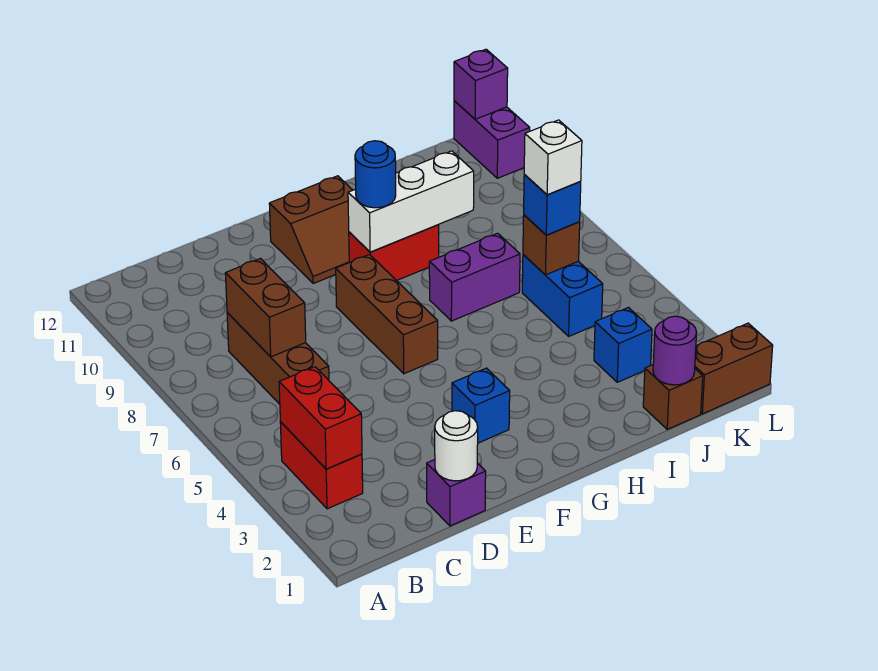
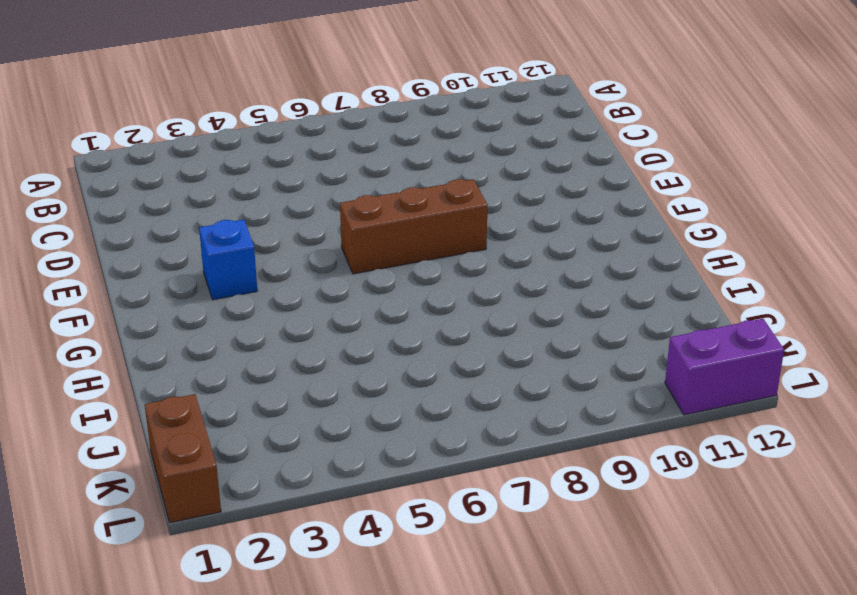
none -> red 1x2 brick [280,422,363,509]
none -> brown 1x3 brick [227,312,329,404]
none -> purple 1x1 brick [427,460,486,526]

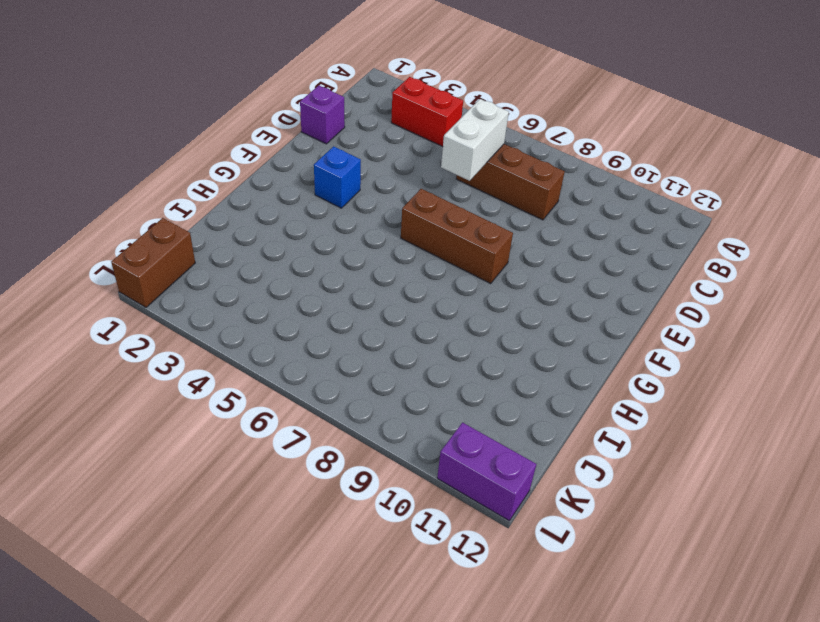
white 1x2 brick [441,99,509,181] -> none
none -> brown 2x2 slope [269,176,352,283]
none -> red 1x2 brick [349,225,439,281]
none -> purple 1x2 brick [429,233,520,321]

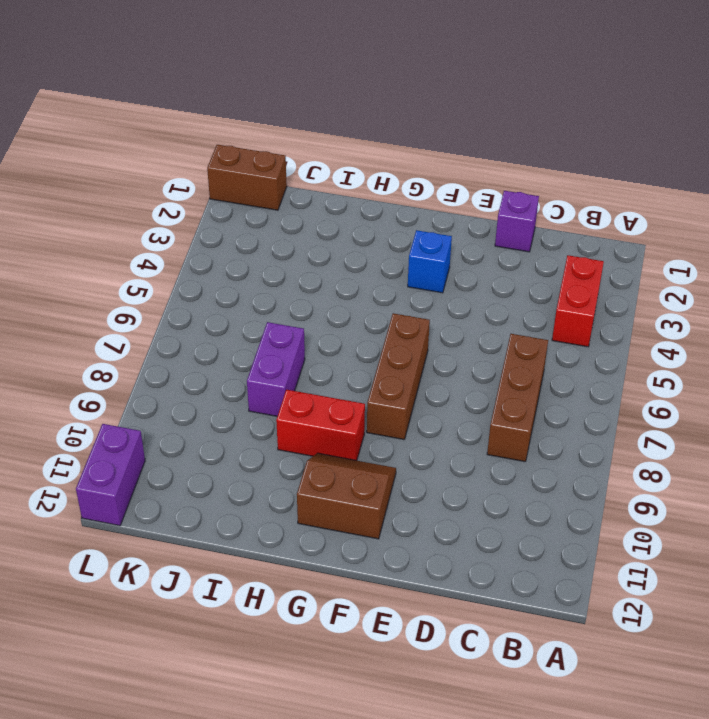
purple 1x2 brick [247,322,305,416] -> purple 1x2 brick turned to [429,233,520,321]
none -> brown 1x1 brick [643,365,703,429]
none -> blue 1x1 brick [594,308,652,382]
none -> blue 1x2 brick [522,255,603,336]

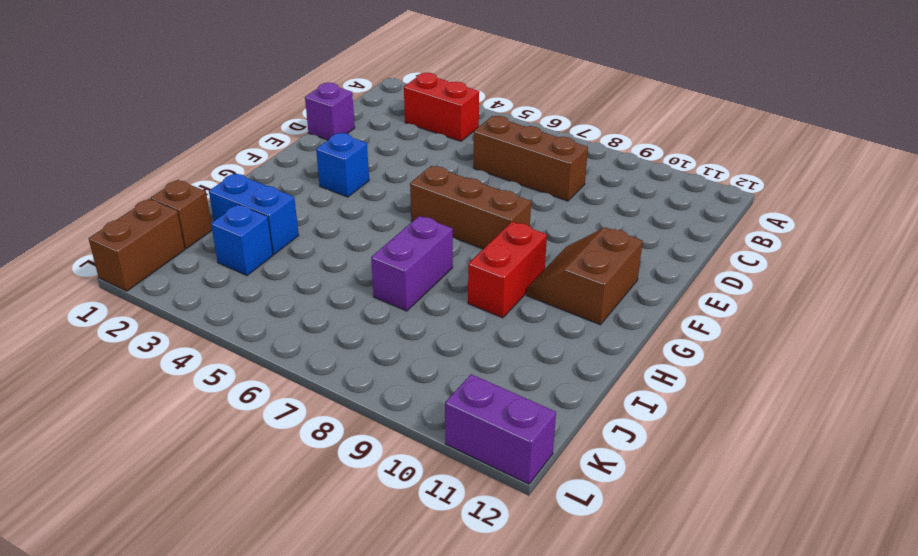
blue 1x2 brick [209,173,299,254] -> blue 1x2 brick moved to [522,255,603,336]
none -> red 1x2 brick [279,367,362,469]
none -> brown 1x2 brick [225,259,306,357]
none -> white 1x1 round brick [435,411,478,481]

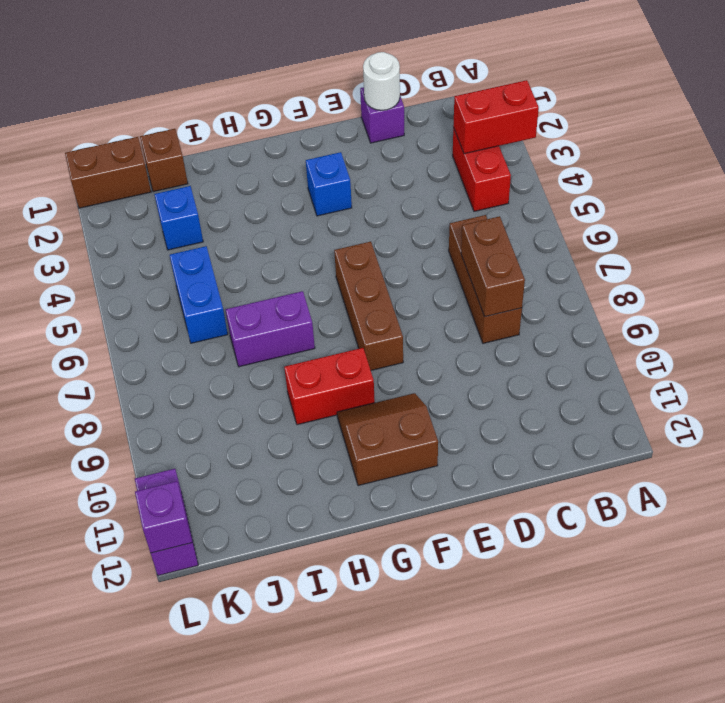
red 1x2 brick [453,80,539,154] -> red 1x2 brick turned to [279,367,362,469]
none -> white 1x3 brick [348,151,474,252]
none -> purple 1x1 round brick [653,316,697,385]
none -> brown 1x1 brick [523,215,580,275]

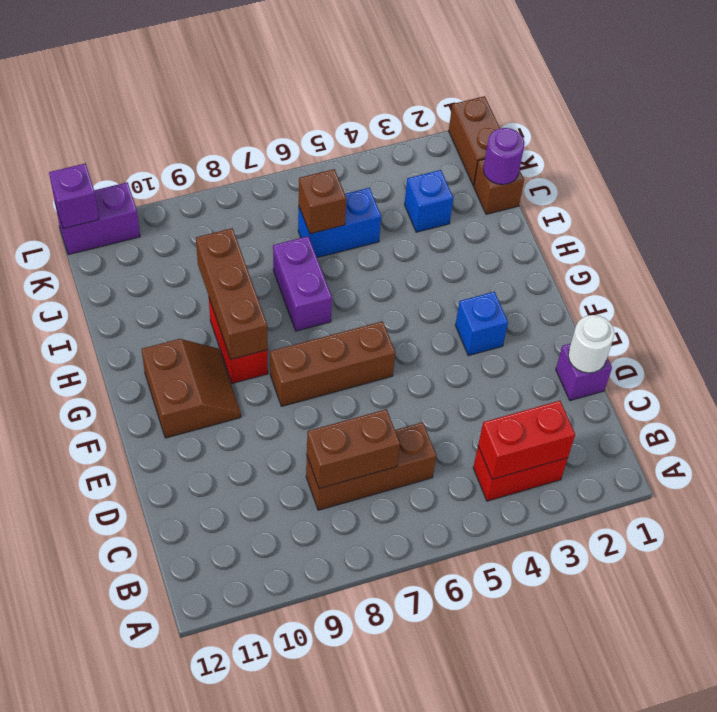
brown 1x3 brick [196,228,268,360] -> white 1x3 brick [348,151,474,252]
none -> blue 1x1 round brick [355,141,396,208]
none -> blue 1x1 brick [524,175,581,235]
none -> white 1x1 brick [524,120,582,195]

